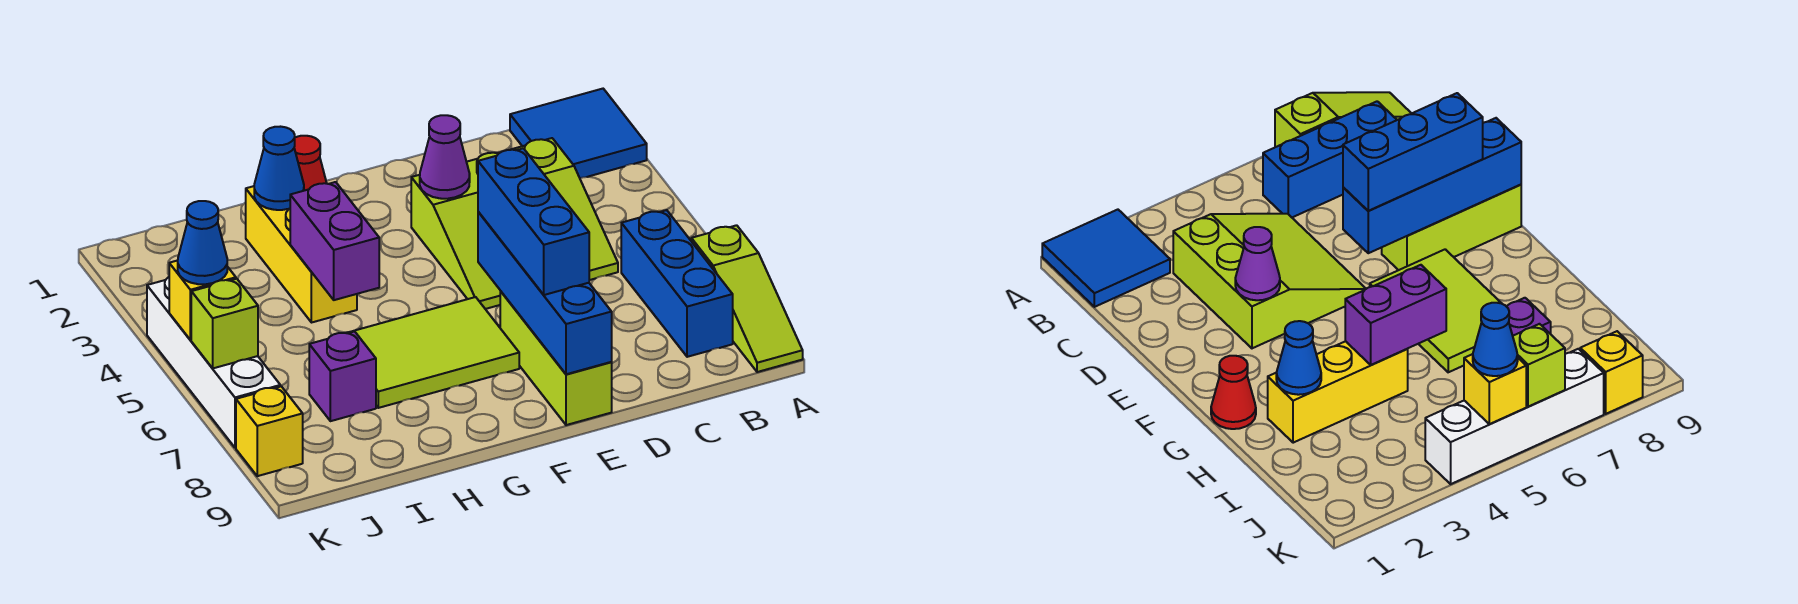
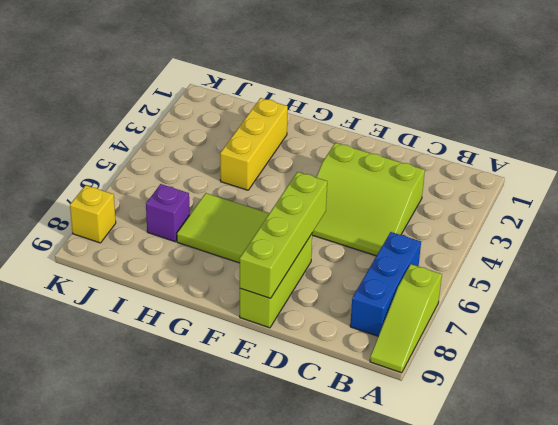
lime 1x4 brick [240,172,327,298] -> blue 1x4 brick [478,212,612,374]
none -> blue 2x2 tile [510,89,647,178]
none -> red 1x1 cone [294,136,327,191]
none -> white 1x4 brick [147,277,280,448]

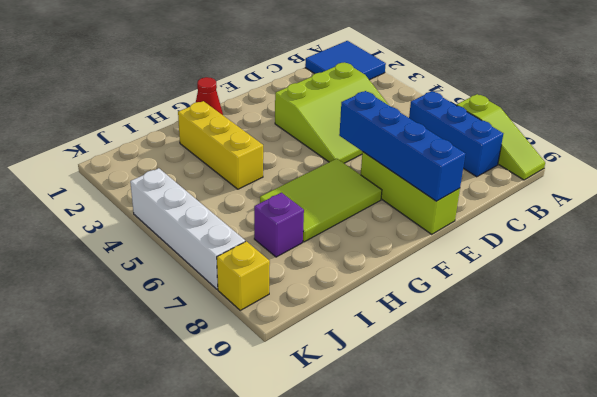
none -> purple 1x1 cone [420,115,470,199]
none -> blue 1x1 cone [254,127,304,210]
none -> purple 1x2 brick [290,182,379,300]

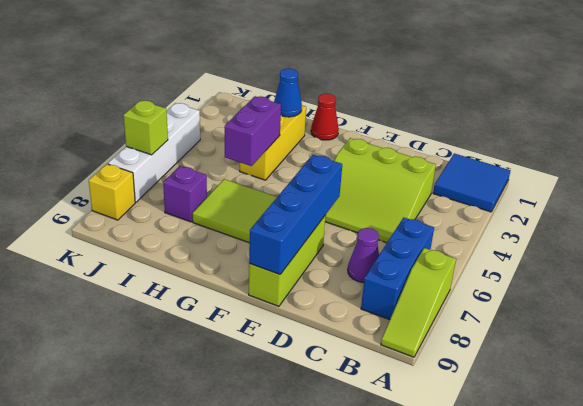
purple 1x1 cone [348,228,379,283] -> purple 1x1 cone moved to [420,115,470,199]
none -> yellow 1x1 brick [169,260,236,340]
none -> blue 1x3 brick [478,148,589,295]
none -> blue 1x1 cone [178,201,227,284]

